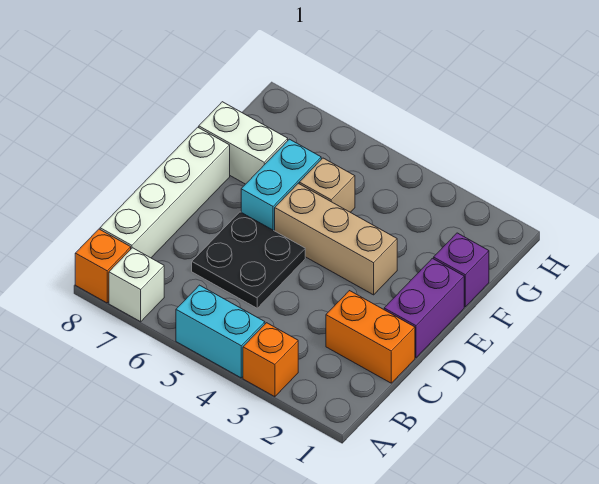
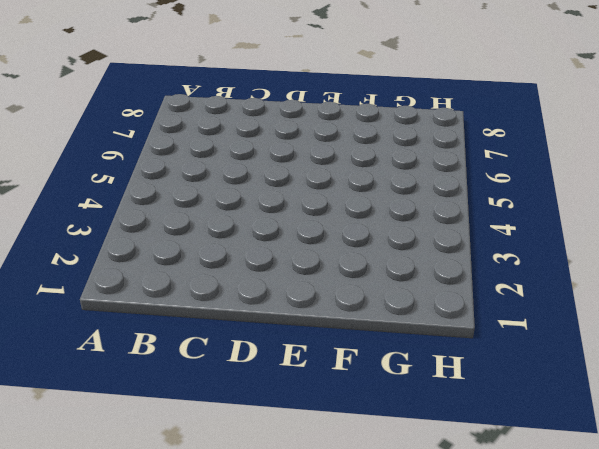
none -> orange 1x1 brick [243,323,298,397]
none -> cyan 1x2 brick [176,285,265,378]
none -> white 1x1 brick [109,248,164,322]

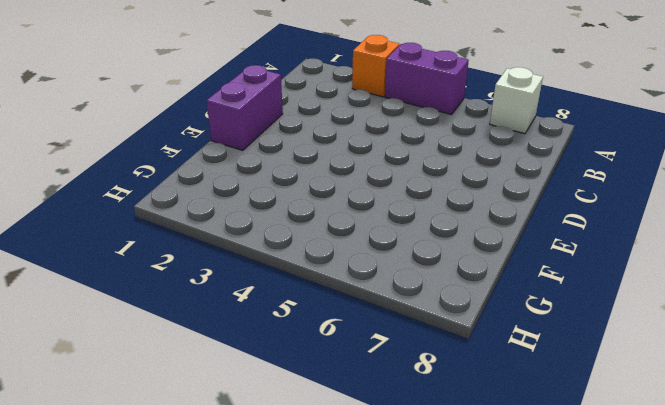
purple 1x2 brick [385,43,469,115] -> cyan 1x2 brick [176,285,265,378]
none -> orange 1x1 brick [75,229,131,303]
none -> white 1x4 brick [100,127,230,258]
none -> orange 1x2 brick [326,291,415,383]

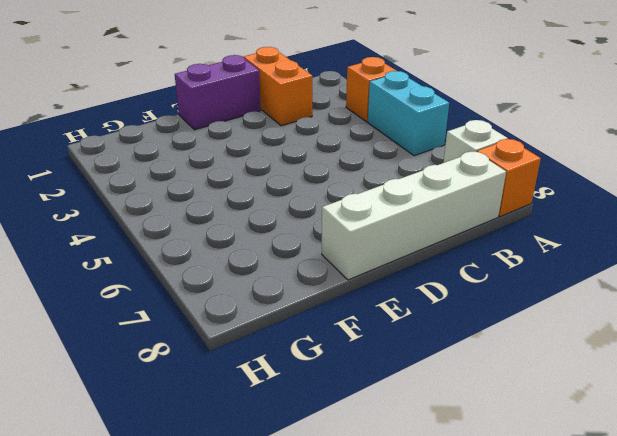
none -> black 2x2 plate [192,212,305,308]
none -> tan 1x3 brick [275,183,397,295]
none -> cyan 1x2 brick [241,139,321,231]

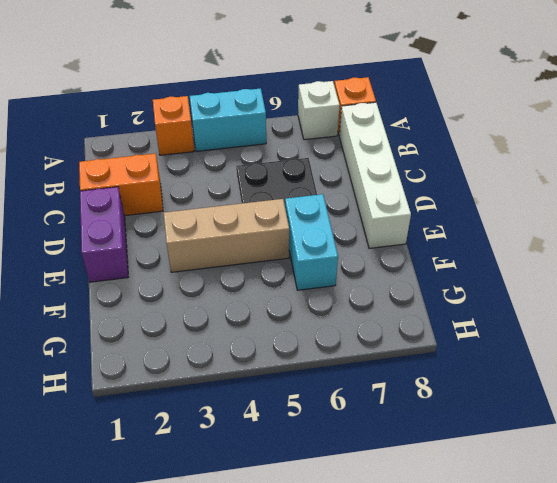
none -> purple 1x1 brick [434,233,489,307]
none -> tan 1x1 brick [299,158,355,212]
none -> white 1x2 brick [199,102,288,184]

